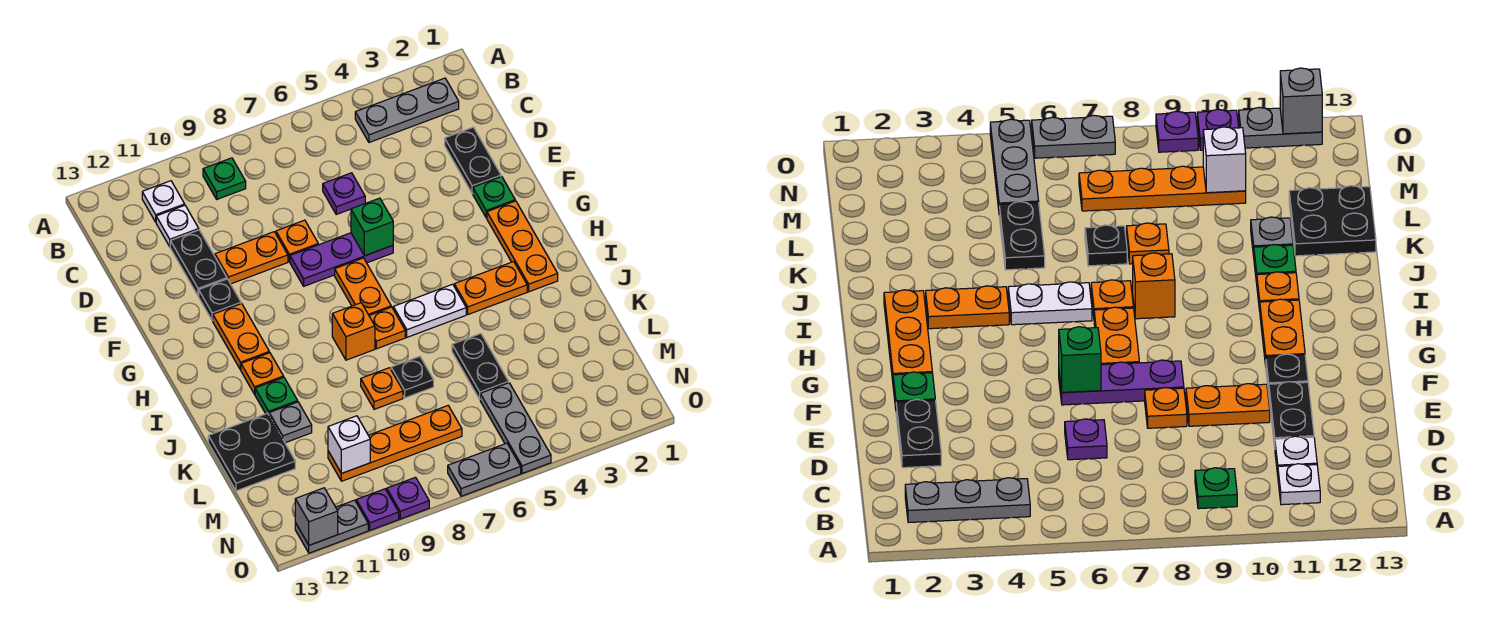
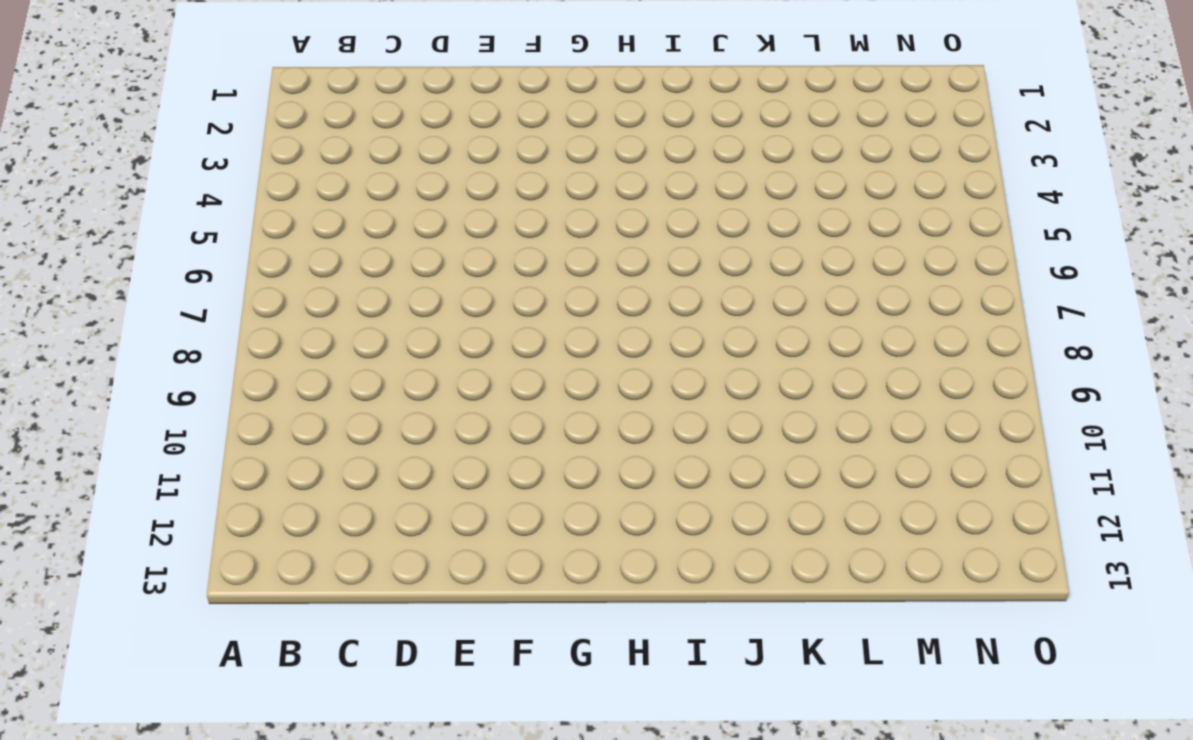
none -> grey 1x3 plate [355,78,459,142]
none -> green 1x1 plate [203,158,246,199]
none -> white 1x1 plate [142,181,185,222]
none -> white 1x1 plate [156,205,199,246]

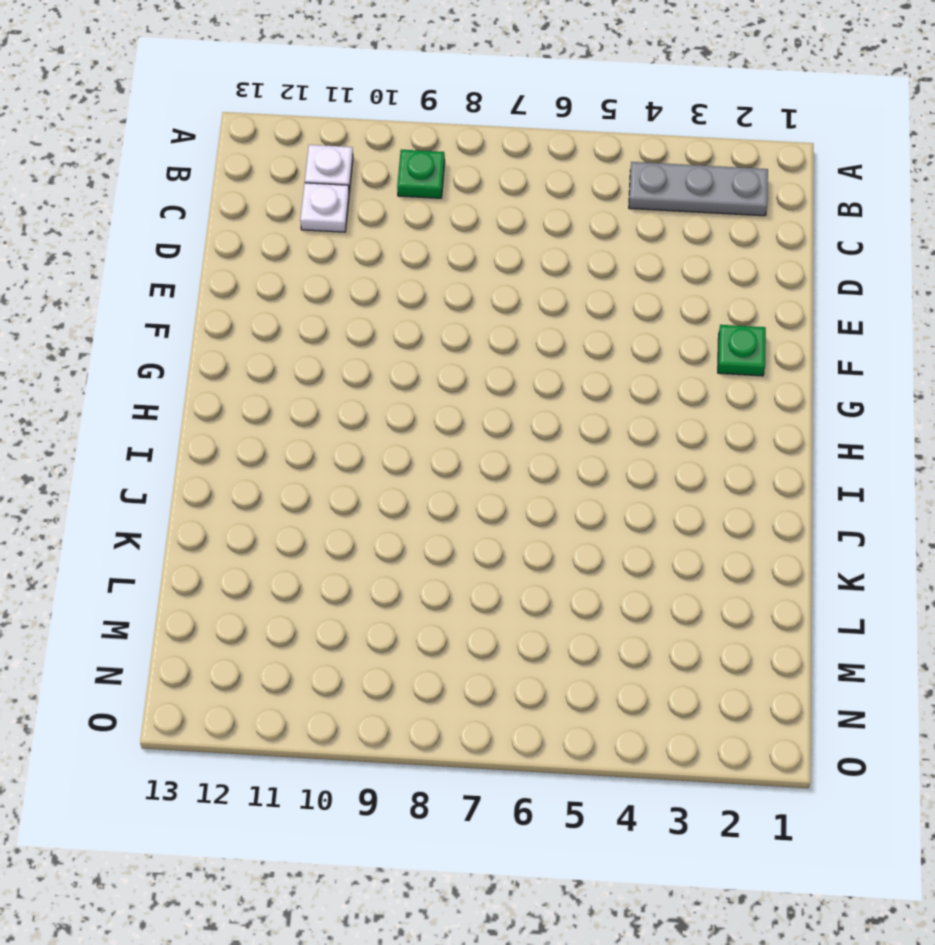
none -> black 1x2 plate [445,127,501,194]
none -> purple 1x1 plate [323,173,365,214]
none -> black 1x2 plate [170,230,227,296]
none -> orange 1x1 plate [276,220,318,262]

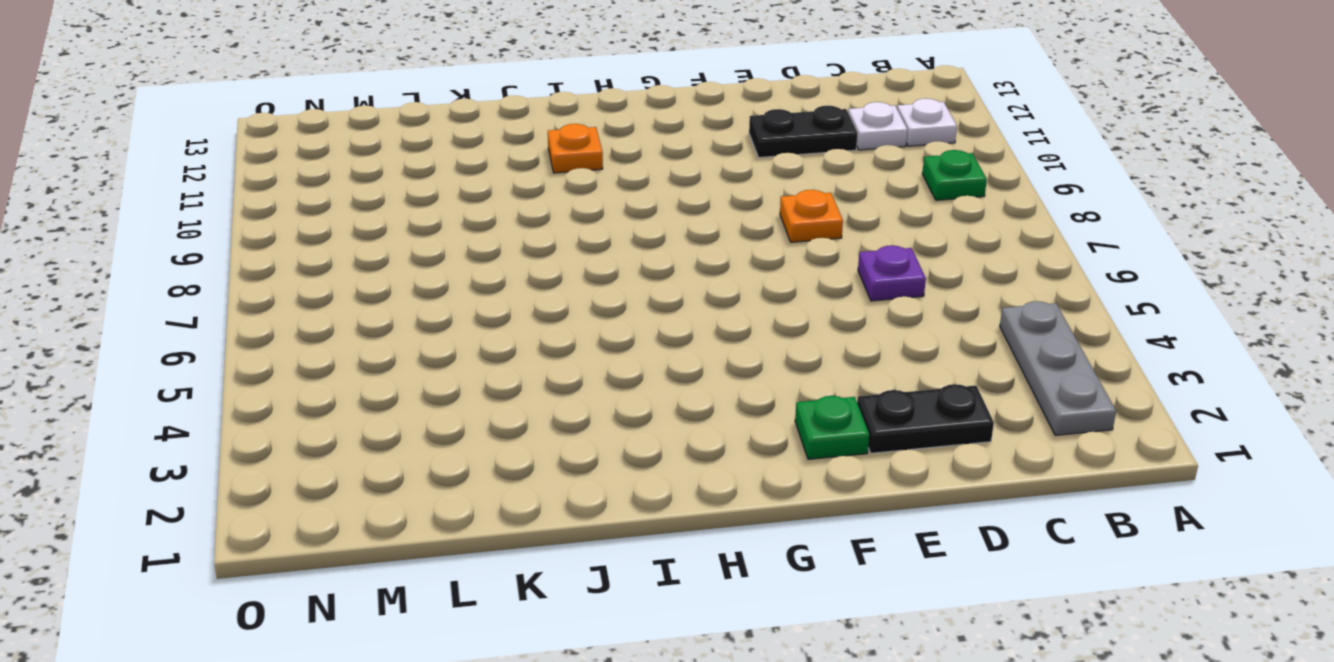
none -> orange 1x2 plate [215,232,288,284]
none -> purple 1x3 plate [290,233,393,286]
none -> black 1x1 plate [199,279,241,321]
none -> orange 1x3 plate [487,201,558,292]

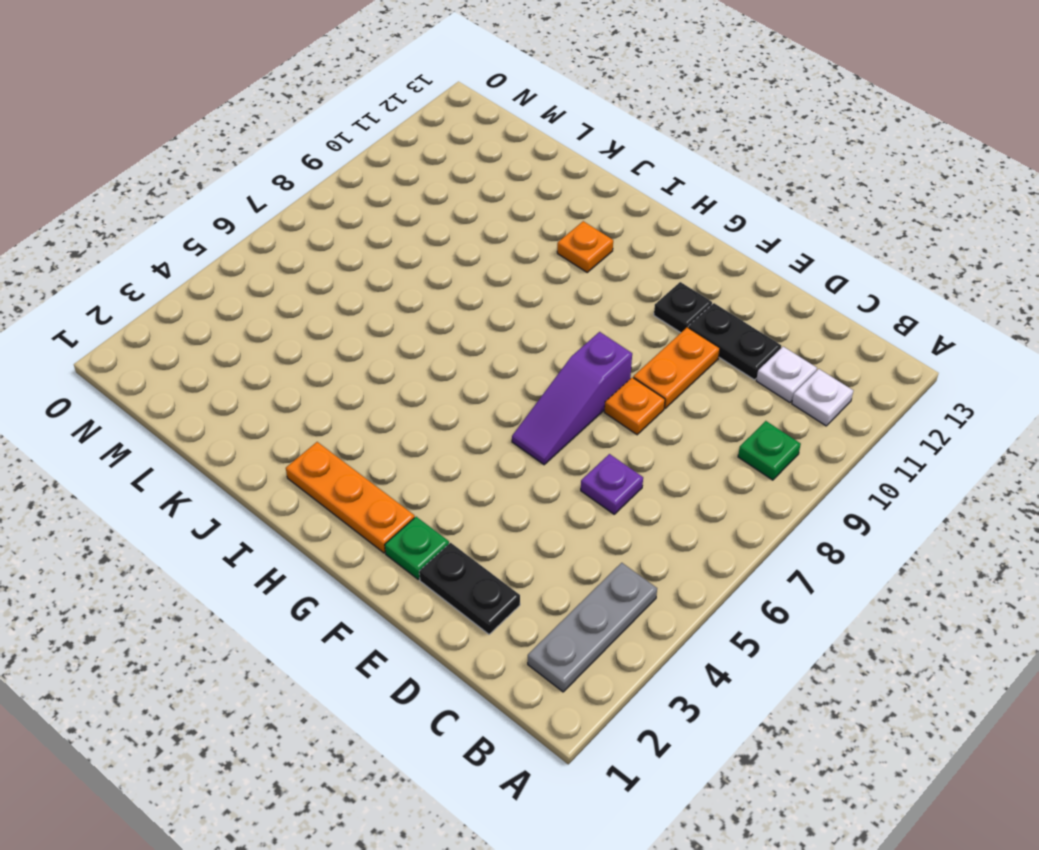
purple 1x3 slope [512,332,632,465] -> purple 1x3 plate [290,233,393,286]
none -> orange 1x2 plate [335,258,391,315]
none -> orange 1x2 plate [213,304,269,370]
none -> orange 1x2 plate [454,262,527,314]
none -> white 1x2 plate [393,284,466,337]

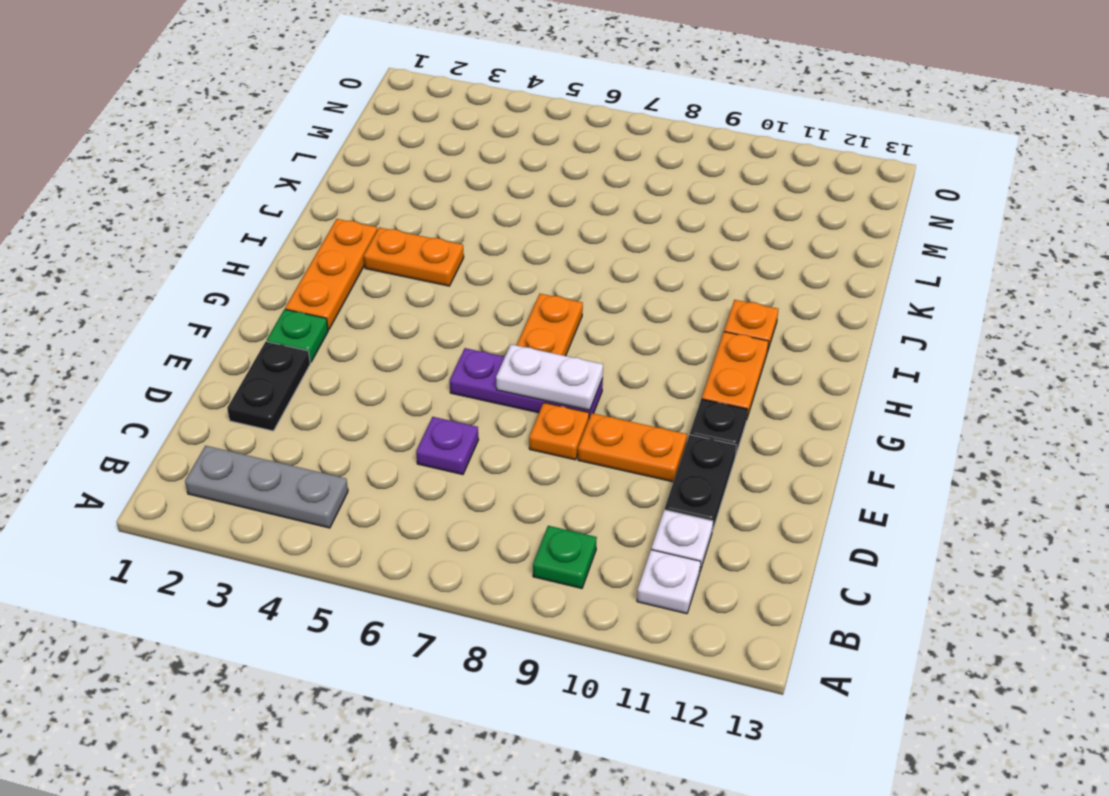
white 1x2 plate [496,344,603,410] -> white 1x2 plate moved to [393,284,466,337]
none -> orange 1x1 plate [369,307,405,349]
none -> orange 1x1 brick [332,303,375,360]
none -> green 1x1 plate [255,377,298,414]
none -> black 1x2 plate [452,334,509,399]

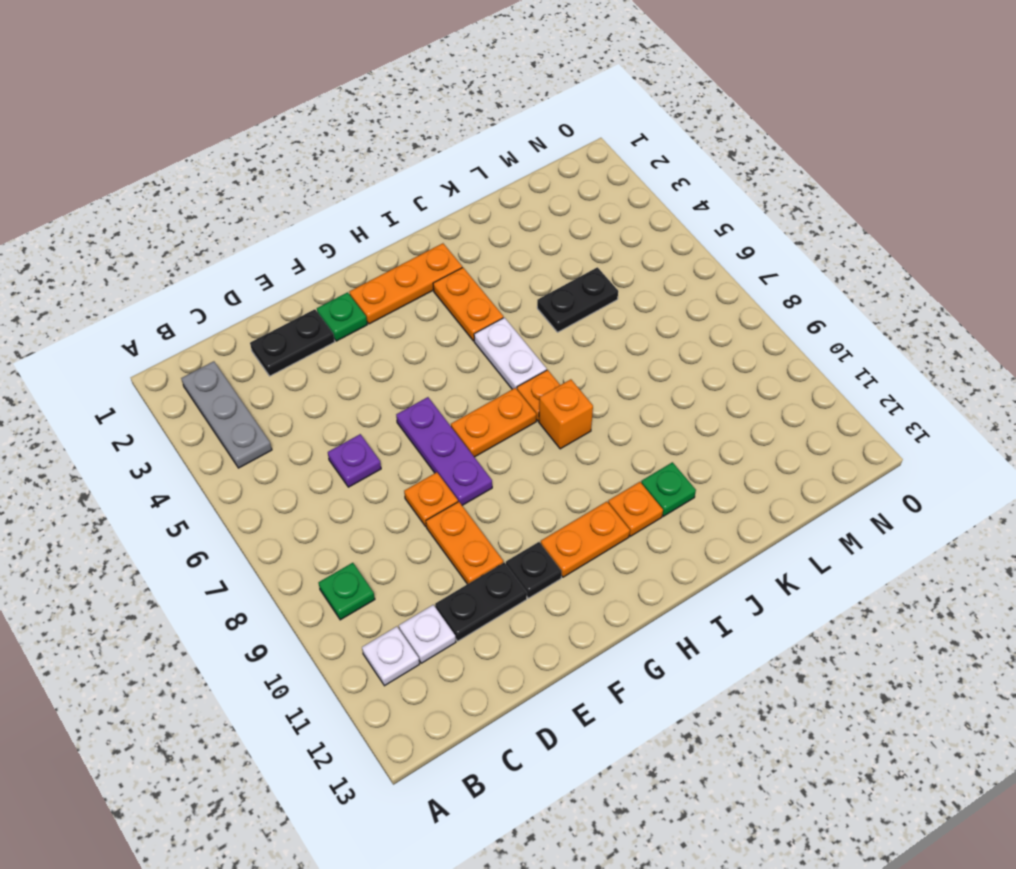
none -> black 1x1 plate [391,356,434,398]
none -> orange 1x1 plate [361,368,403,409]
none -> grey 1x1 plate [269,402,312,443]
none -> black 2x2 plate [208,413,295,491]

